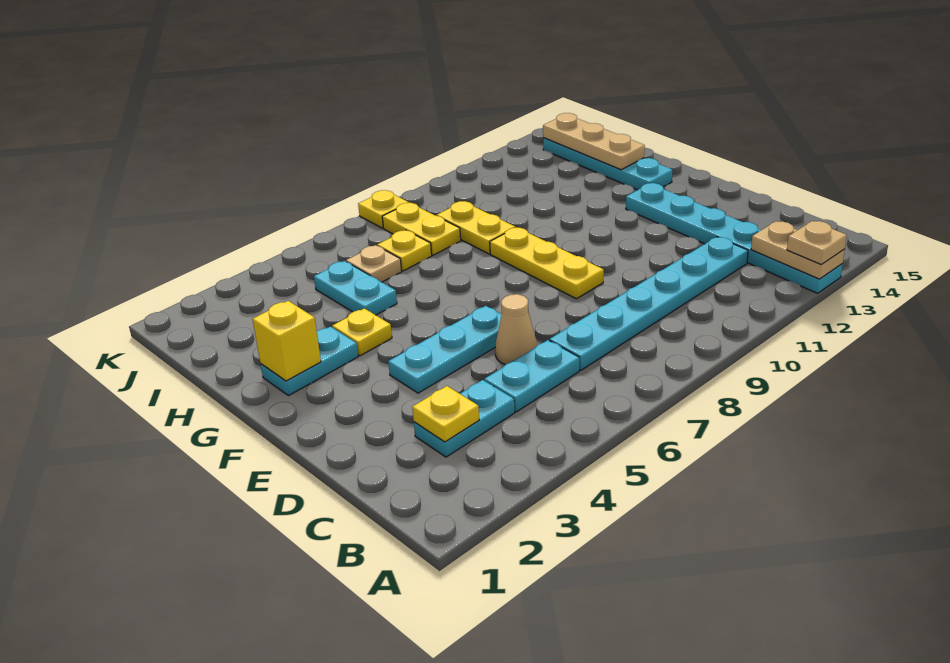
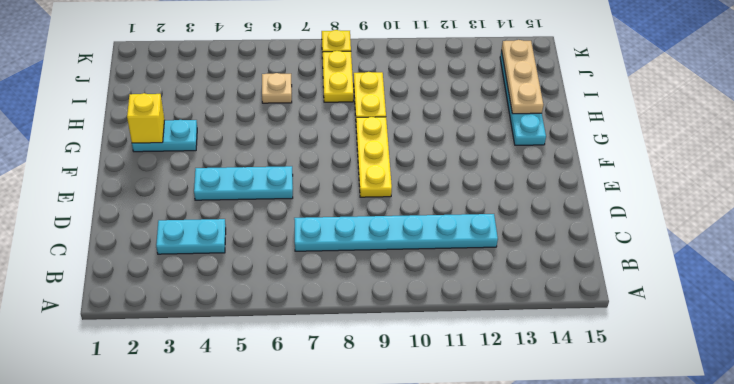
none -> cyan 1x6 plate [626,183,843,293]
none -> cyan 1x2 plate [484,340,579,412]
none -> tan 1x1 cone [495,294,537,365]

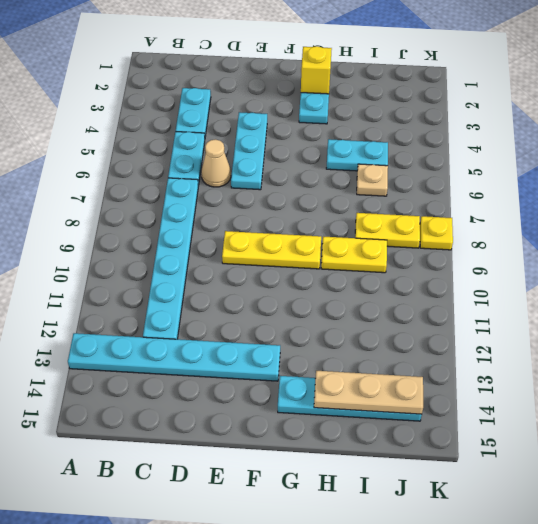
none -> yellow 1x1 plate [332,308,392,356]
none -> yellow 1x1 plate [377,230,432,271]
none -> tan 1x2 plate [751,221,845,279]

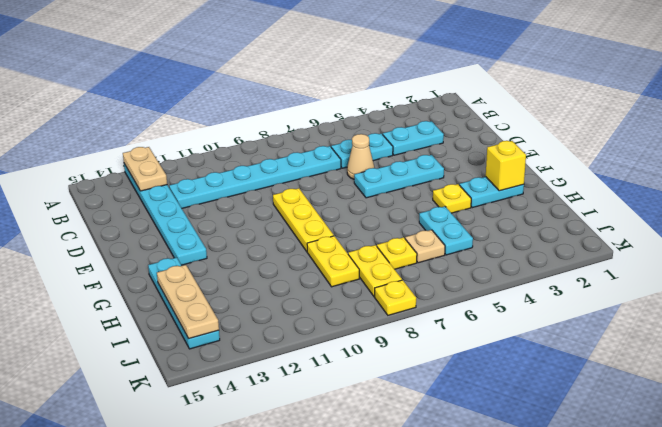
none -> yellow 1x1 plate [412,386,479,442]
none -> tan 1x1 plate [787,221,847,265]

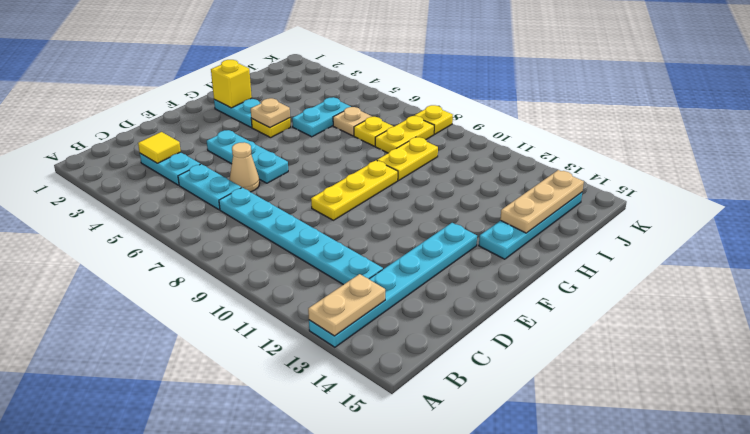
yellow 1x1 tile [138,132,181,163] -> yellow 1x1 plate [412,386,479,442]
tan 1x1 plate [251,98,290,128] -> tan 1x1 plate moved to [787,221,847,265]

